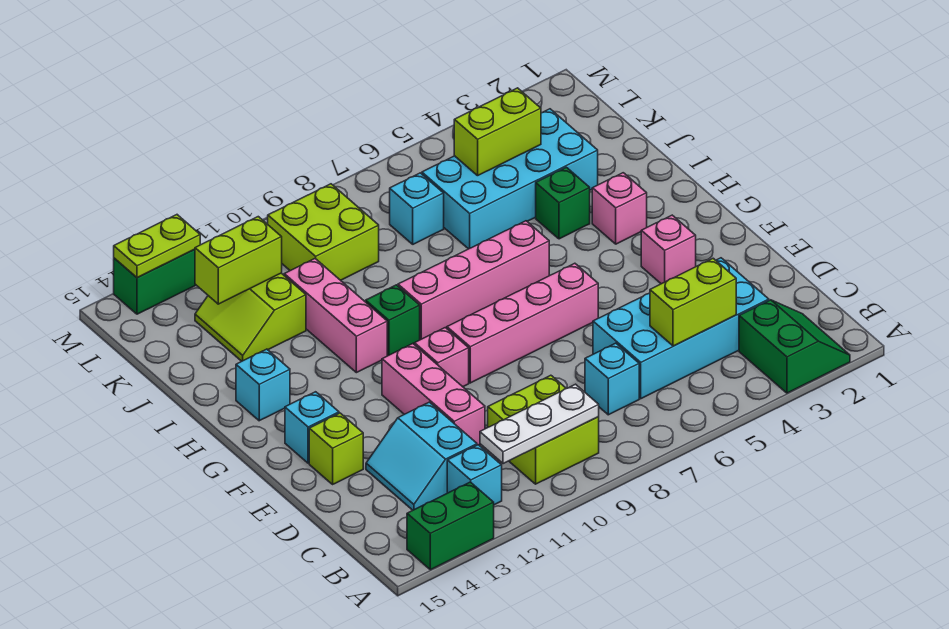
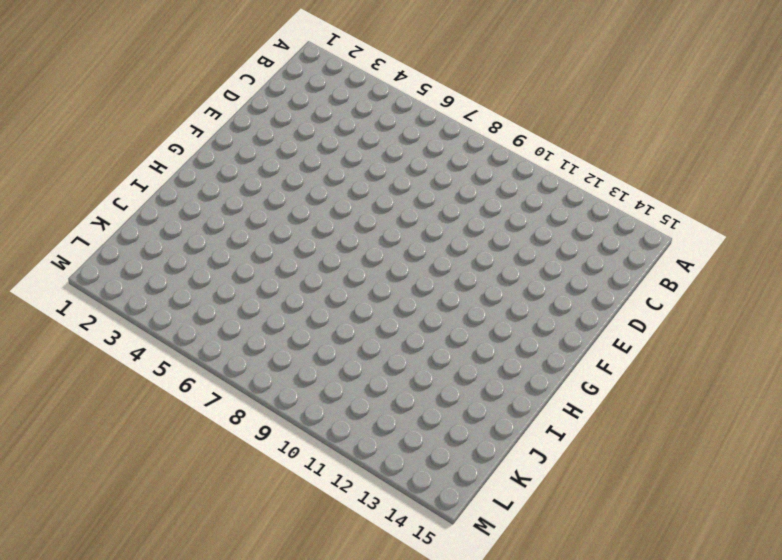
none -> green 2x2 slope [739,300,850,393]
none -> green 1x2 brick [407,482,494,570]
none -> lime 2x2 brick [488,375,599,484]

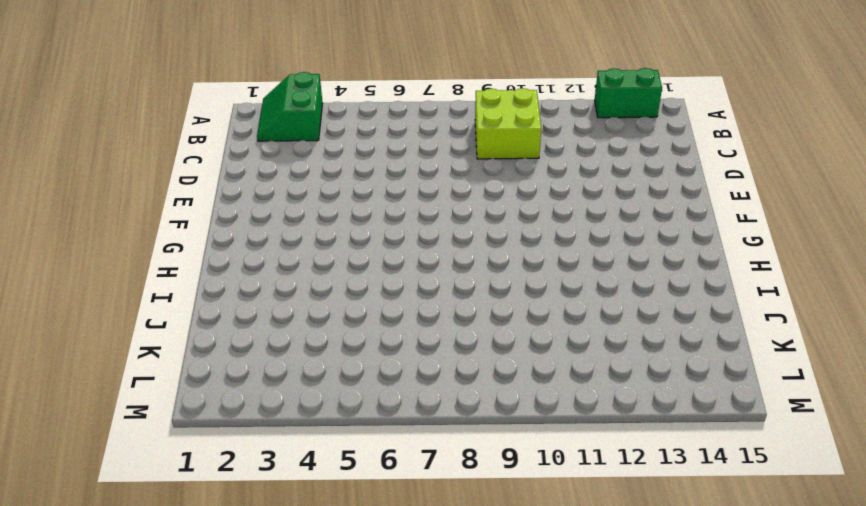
none -> cyan 1x1 brick [447,445,502,505]
none -> cyan 2x4 brick [593,258,769,399]
none -> cyan 1x1 brick [585,343,639,415]

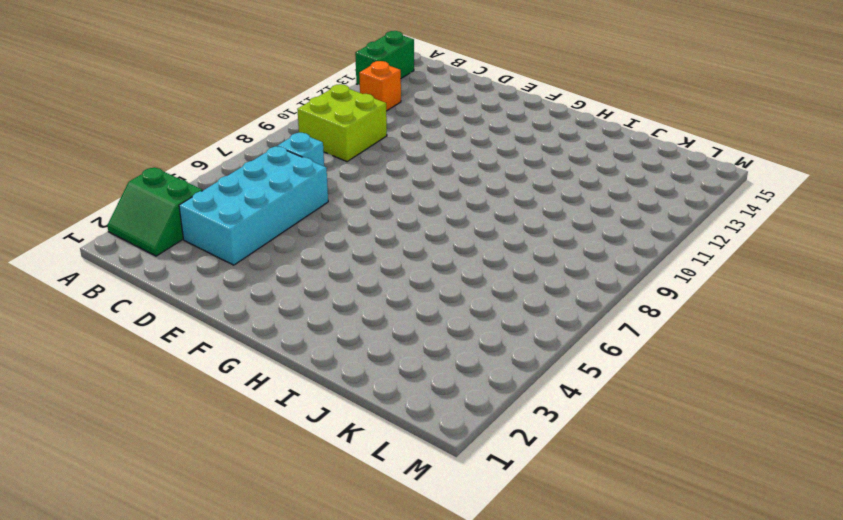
orange 1x1 brick [359,61,401,111] -> cyan 1x1 brick [447,445,502,505]
none -> cyan 2x2 slope [366,402,477,510]
none -> pink 1x3 brick [382,344,485,445]
none -> lime 1x1 brick [309,413,363,484]

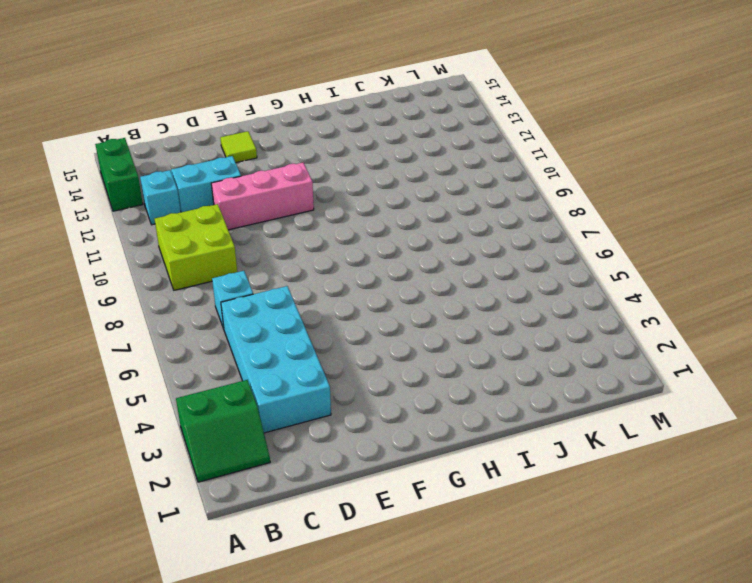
lime 1x1 tile [220,131,257,163] -> lime 1x1 brick [309,413,363,484]
none -> pink 1x1 brick [641,215,696,284]
none -> pink 1x4 brick [447,263,598,383]
none -> pink 1x1 brick [414,328,469,387]

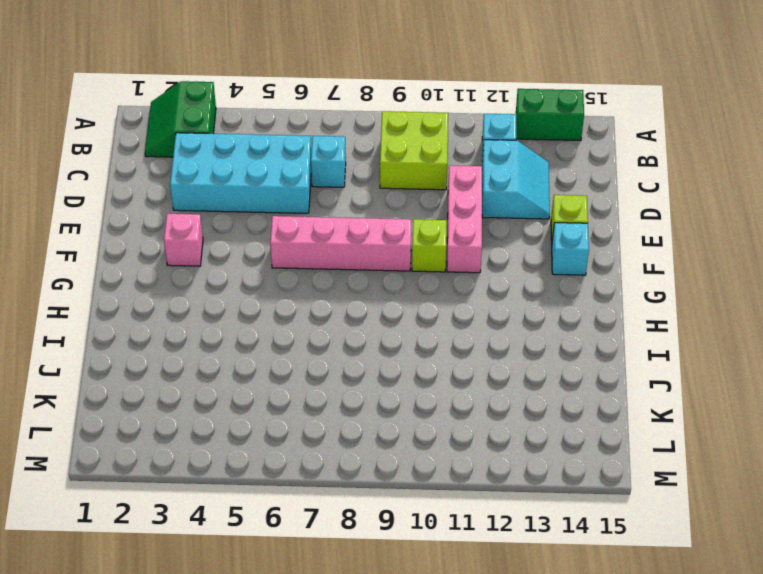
lime 1x1 brick [412,219,447,272] -> pink 1x1 brick [414,328,469,387]
none -> pink 1x1 brick [592,173,647,244]
none -> pink 1x4 brick [398,221,549,340]
none -> green 1x1 brick [366,285,420,356]

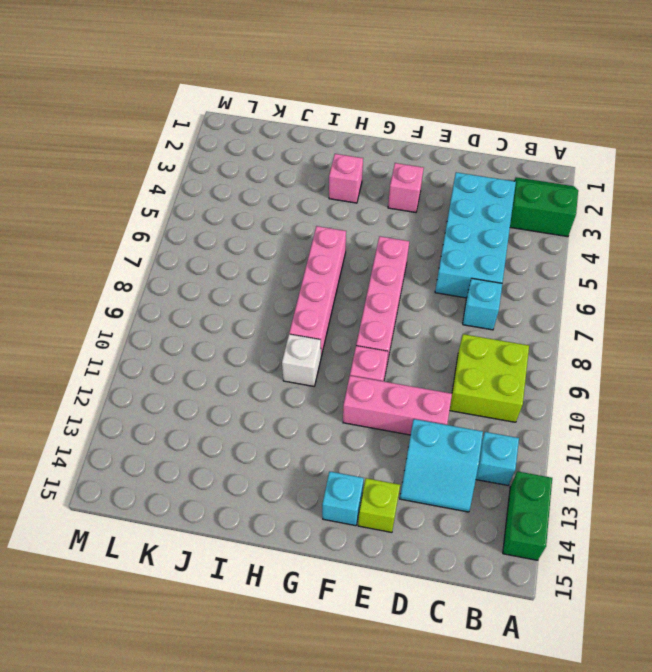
white 1x1 brick [282,334,321,386] -> green 1x1 brick [366,285,420,356]
none -> pink 1x3 brick [284,259,387,373]
none -> cyan 1x1 brick [236,349,290,421]
none -> green 1x1 brick [536,167,590,239]

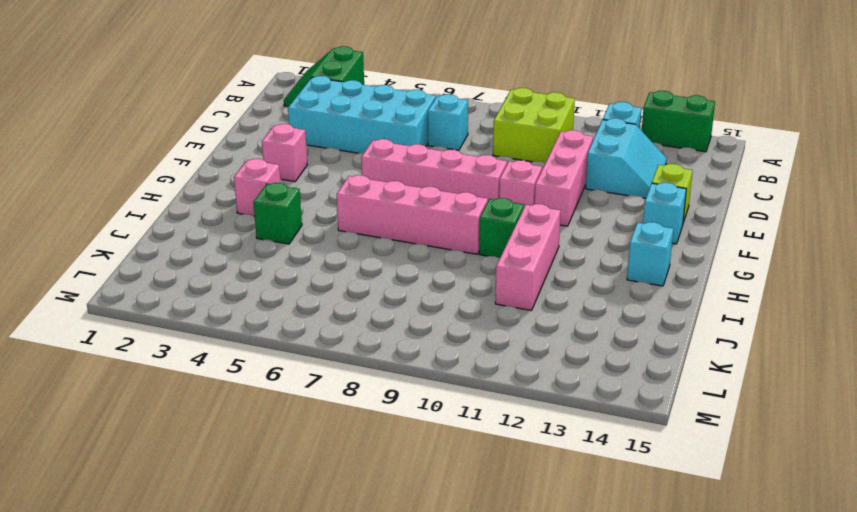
none -> cyan 2x4 brick [422,109,598,249]
none -> lime 2x2 slope [195,273,306,361]
none -> cyan 1x1 brick [390,173,444,244]

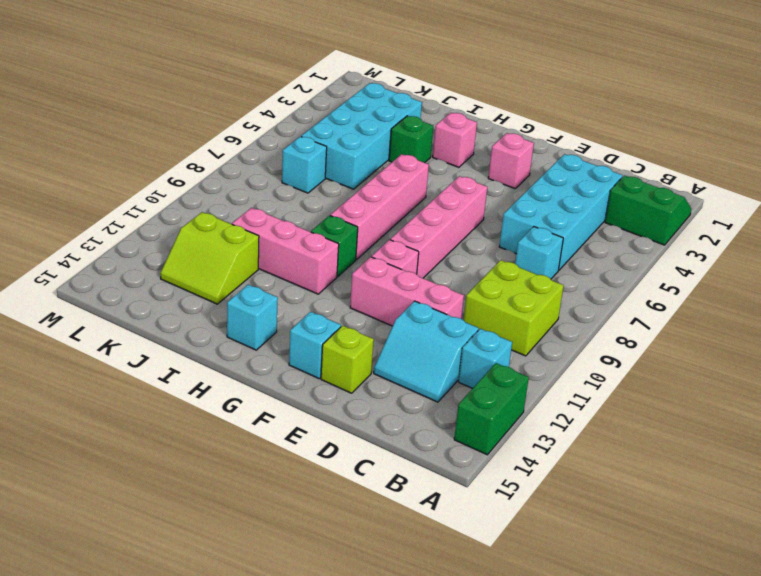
none -> lime 2x2 brick [268,184,379,280]
none -> green 1x2 brick [114,249,196,314]
none -> white 1x3 plate [480,384,599,464]

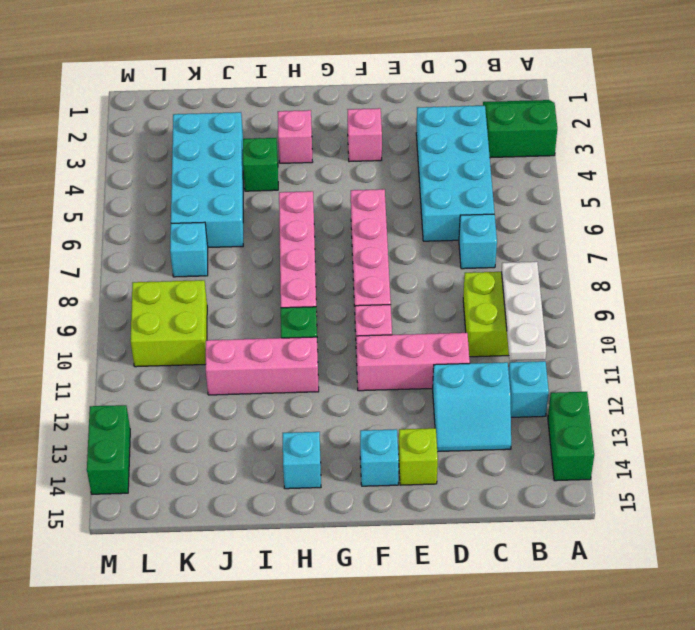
none -> lime 2x2 slope [195,273,306,361]
none -> lime 1x2 brick [650,258,736,346]
none -> lime 1x2 brick [454,88,541,176]

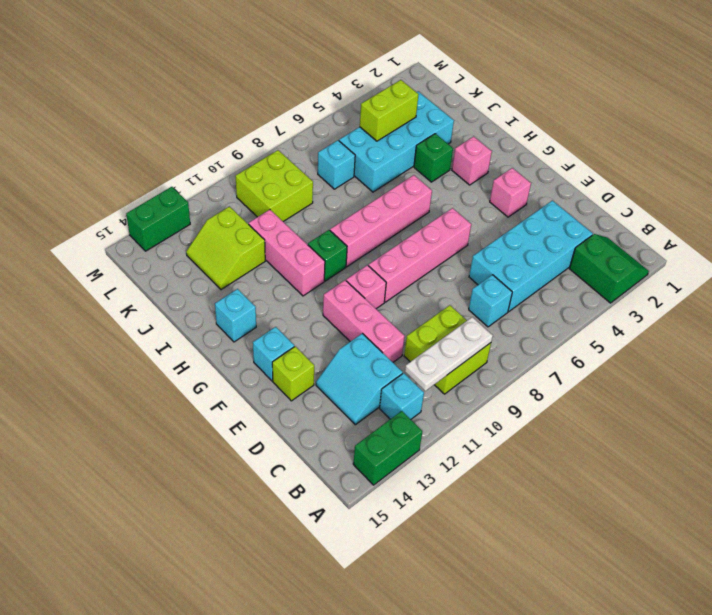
none -> lime 1x2 brick [650,258,736,346]
none -> lime 1x2 brick [195,217,282,304]
none -> lime 1x2 plate [114,215,200,278]

